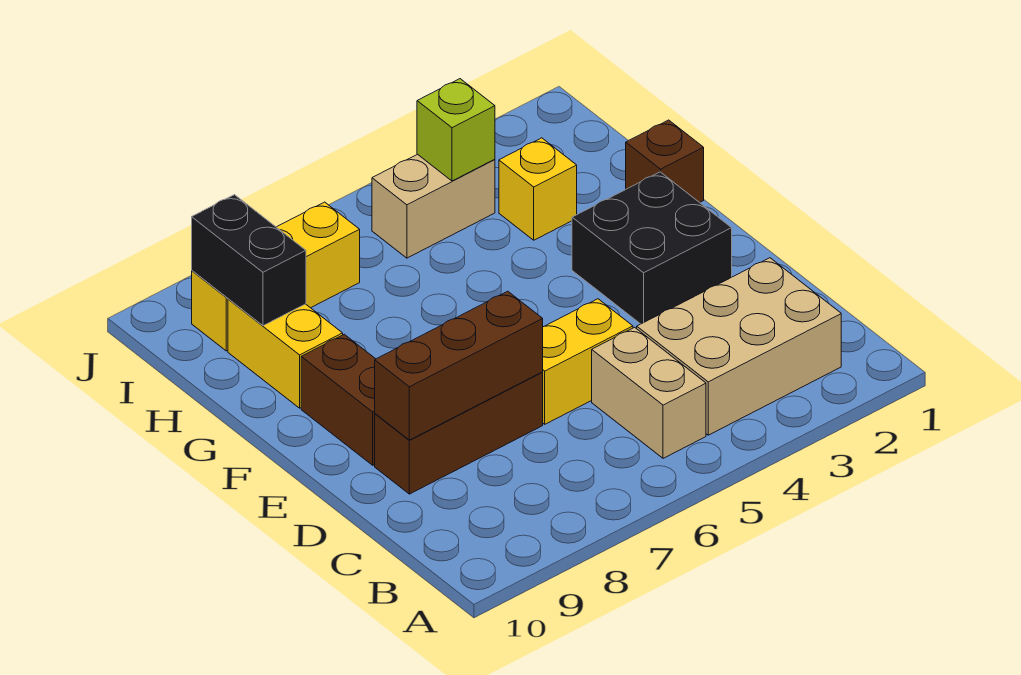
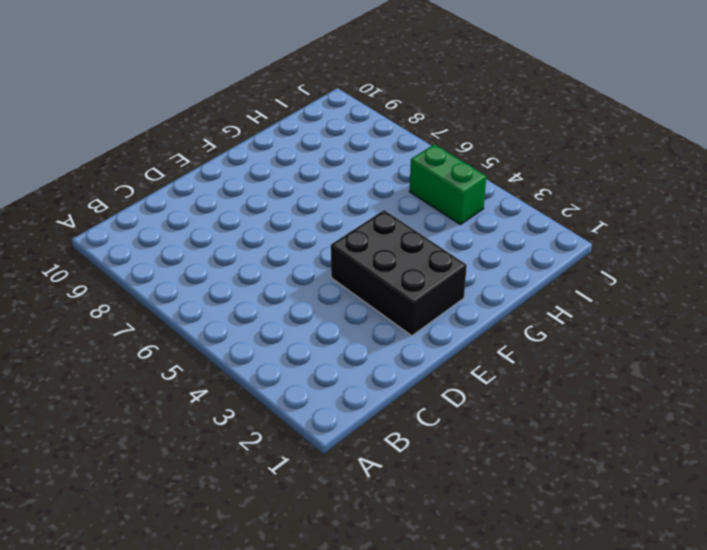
black 2x3 brick [331,210,467,336] -> black 2x2 brick [572,172,732,324]
green 1x2 brick [410,144,486,224] -> tan 1x2 brick [372,154,495,258]
none -> tan 2x3 brick [637,258,841,435]
none -> tan 1x2 brick [592,327,706,458]
none -> yellow 1x2 brick [542,299,633,424]

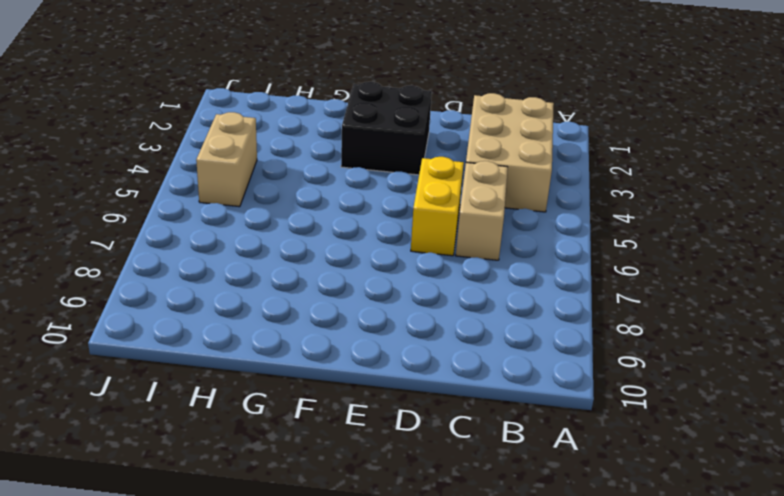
tan 1x2 brick [456,161,508,260] -> tan 1x2 brick turned to [592,327,706,458]
none -> brown 1x3 brick [375,372,543,494]
none -> brown 1x2 brick [301,334,375,465]
none -> brown 1x1 brick [626,120,704,203]

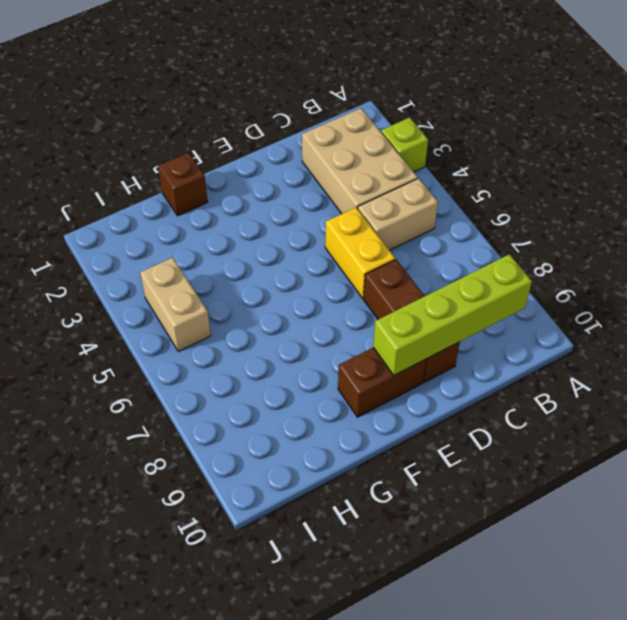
lime 1x1 brick [381,117,428,172] -> lime 1x1 brick moved to [417,79,495,181]
lime 1x4 brick [373,254,532,375] -> brown 1x3 brick [375,291,543,440]
none -> black 2x2 brick [572,172,732,324]
none -> yellow 1x2 brick [228,299,343,408]
none -> yellow 1x1 brick [499,138,577,240]

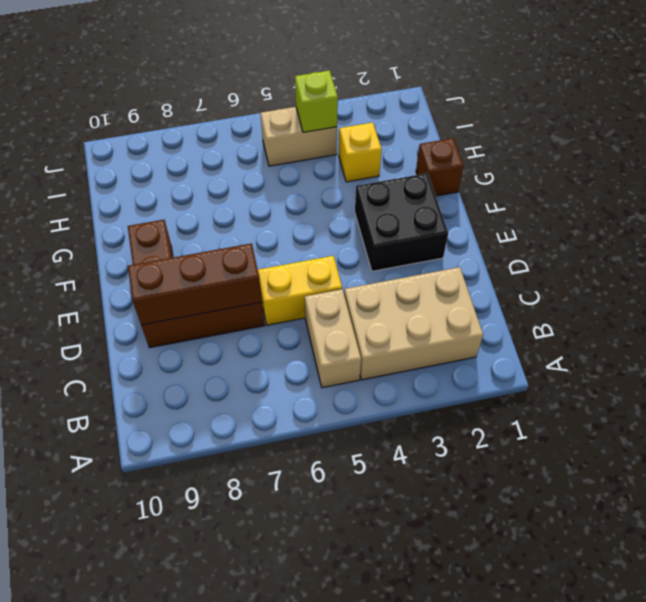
none -> yellow 1x2 brick [228,299,343,408]
none -> yellow 1x3 brick [192,202,360,351]
none -> black 1x2 brick [192,195,306,326]

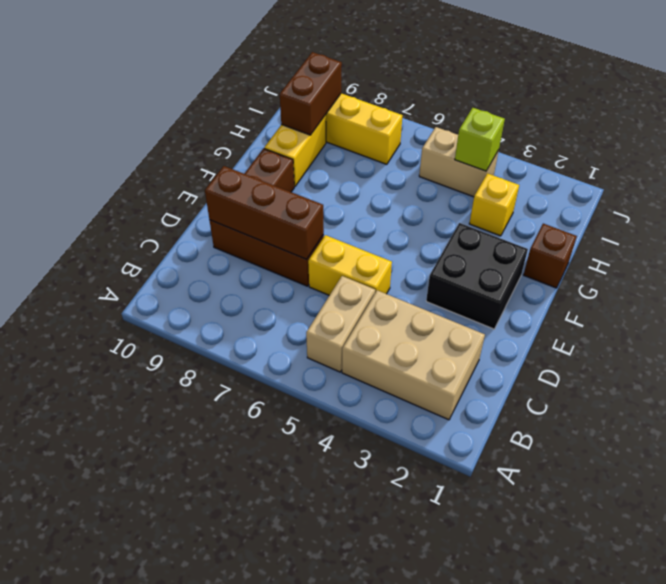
brown 1x2 brick [280,52,342,135] -> black 1x2 brick [192,195,306,326]

